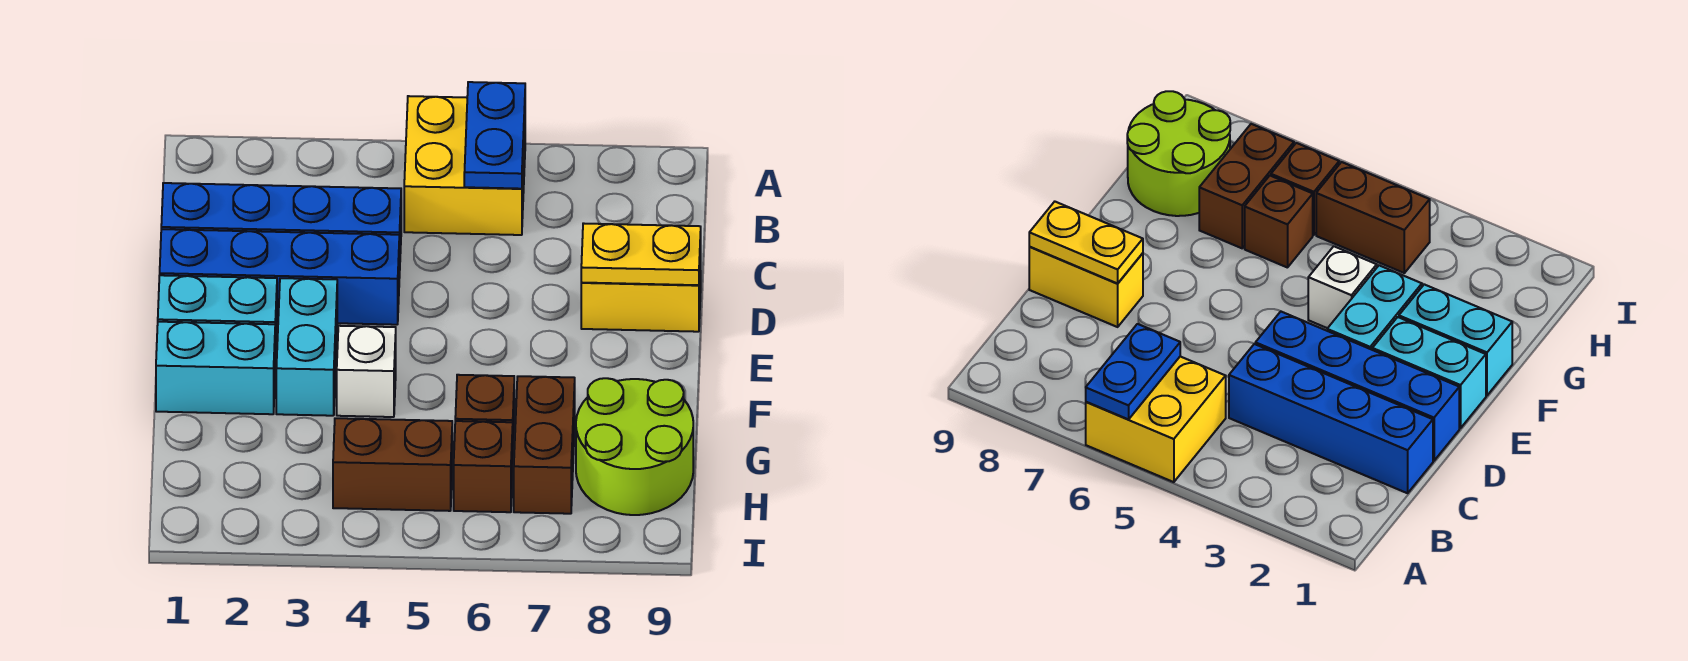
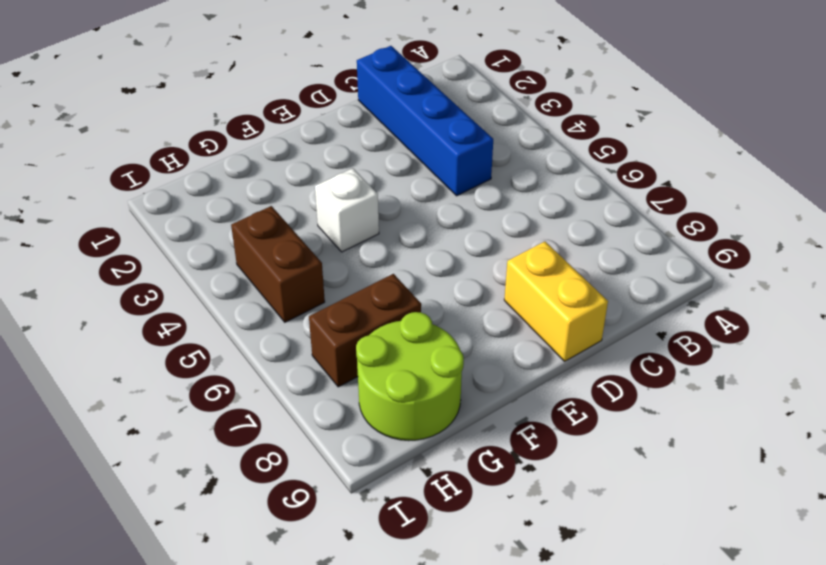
none -> yellow 2x2 brick [404,96,525,235]
none -> blue 1x4 brick [160,229,399,325]
none -> cyan 1x2 brick [158,275,277,364]

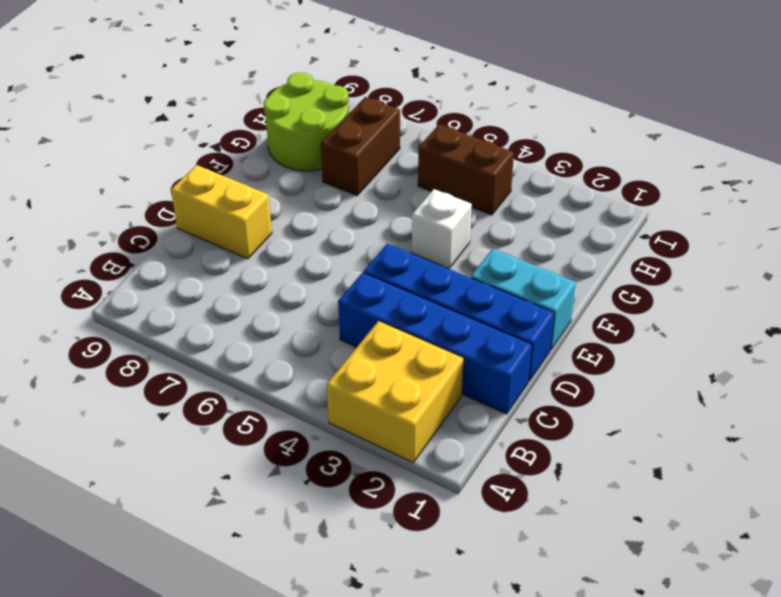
yellow 2x2 brick [327,321,464,463] -> yellow 2x2 brick moved to [404,96,525,235]
none -> cyan 1x2 brick [276,278,337,416]
none -> cyan 1x2 brick [156,322,275,414]
none -> brown 1x1 brick [455,375,514,447]

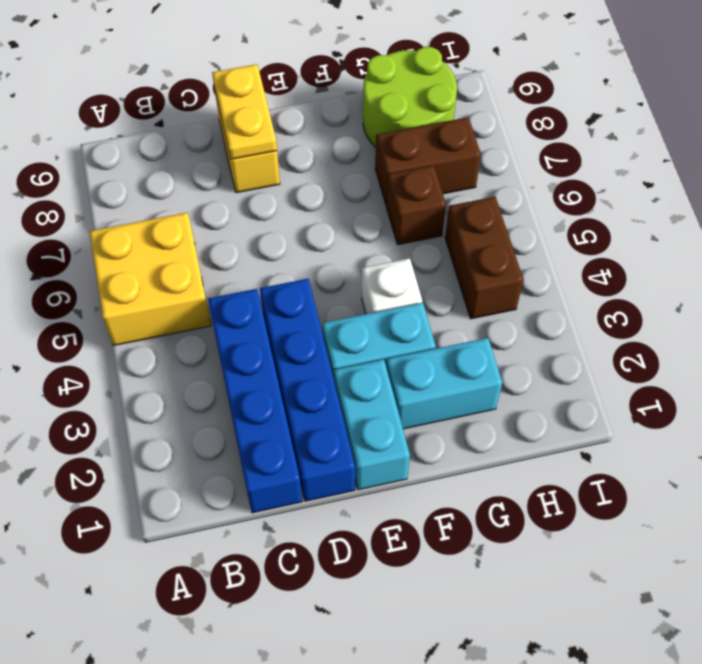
cyan 1x2 brick [386,338,502,429] -> cyan 1x2 brick turned to [156,322,275,414]
none -> brown 1x1 brick [454,421,513,512]
none -> blue 1x2 plate [464,82,525,189]

